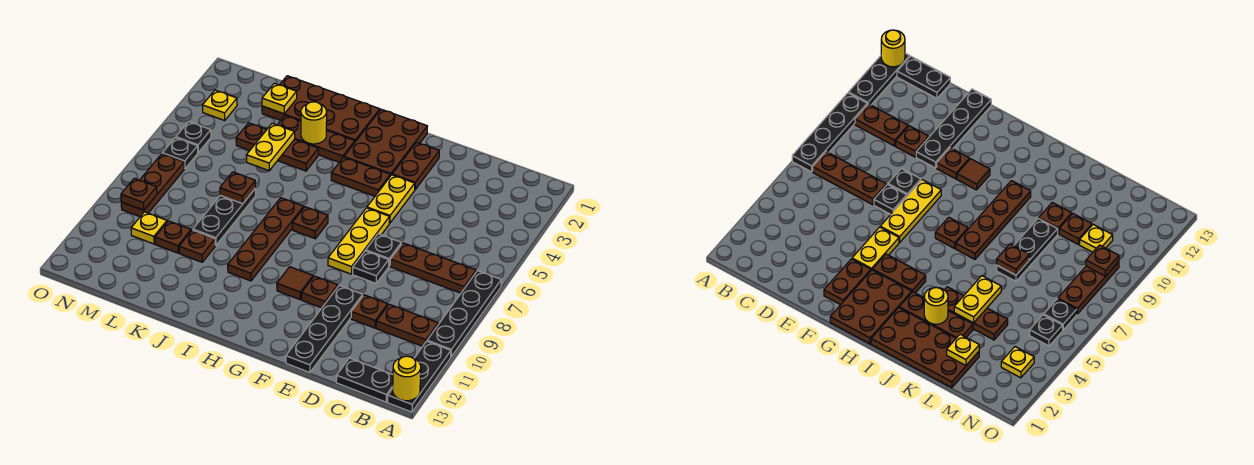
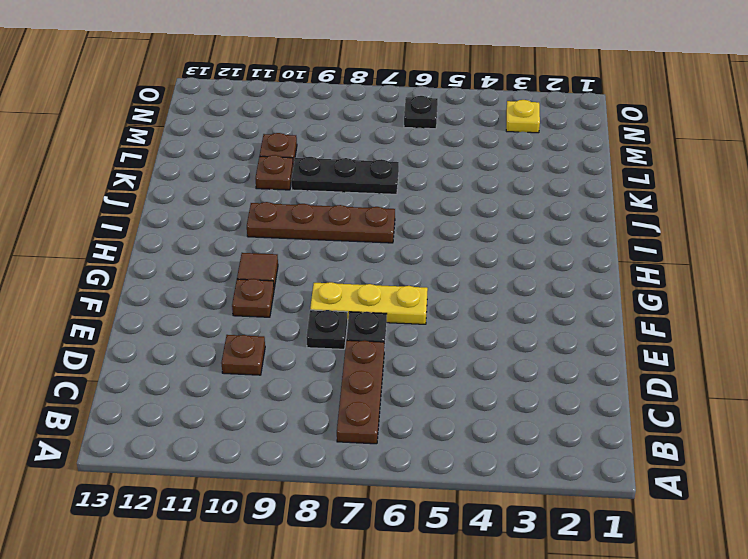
none -> black 1x4 plate [427,271,501,357]
none -> black 1x3 plate [388,341,451,412]
none -> brown 1x2 plate [376,304,438,346]
none -> black 1x2 plate [336,358,393,402]

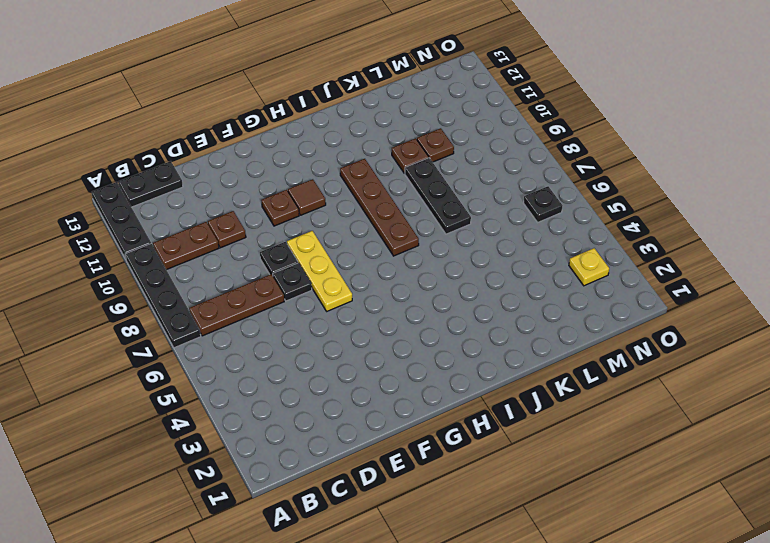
none -> black 1x4 plate [286,285,363,373]
none -> brown 1x2 plate [392,142,439,190]
none -> yellow 1x2 plate [367,175,415,223]
none -> brown 2x3 plate [344,109,427,176]

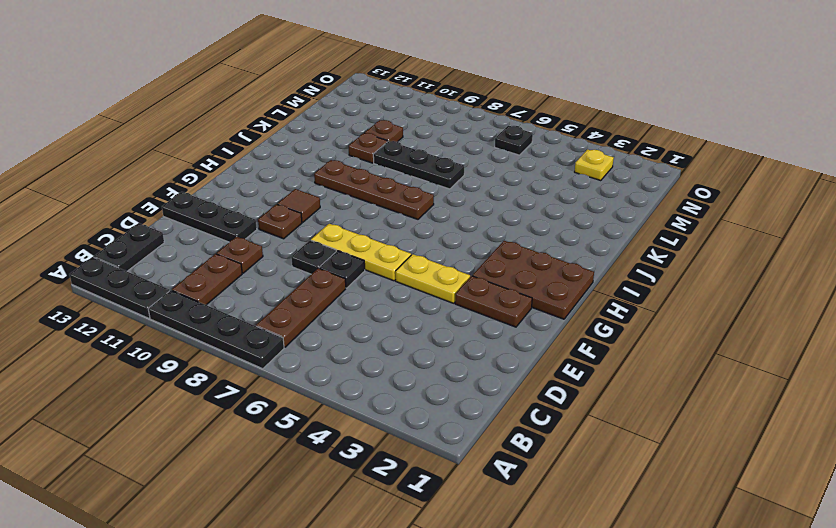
black 1x3 plate [162,192,257,242] -> black 1x4 plate [286,285,363,373]
none -> brown 1x2 plate [331,157,390,196]
none -> brown 1x1 plate [292,207,328,239]
none -> brown 2x4 plate [262,76,380,142]
none -> brown 1x3 plate [278,116,355,162]

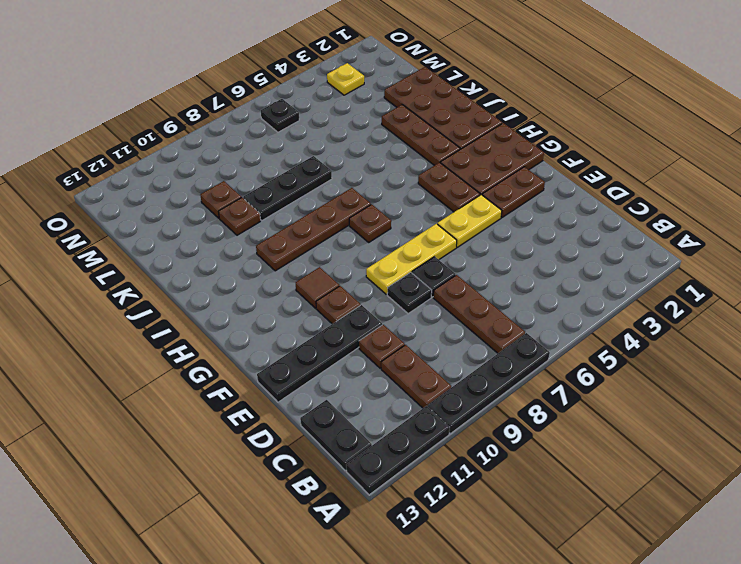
none -> brown 1x3 plate [236,123,318,171]
none -> yellow 1x1 plate [131,212,167,244]
none -> black 1x1 plate [176,122,211,152]
none -> brown 1x3 plate [121,154,184,217]

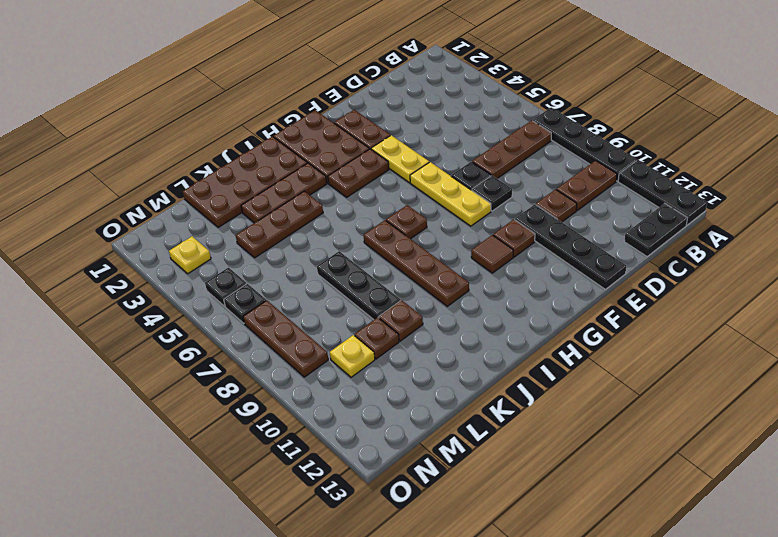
none -> yellow 1x1 round brick [393,356,421,401]
none -> yellow 1x1 round brick [301,102,327,144]
none -> yellow 1x2 plate [246,123,295,171]
none -> brown 1x1 plate [220,172,255,204]

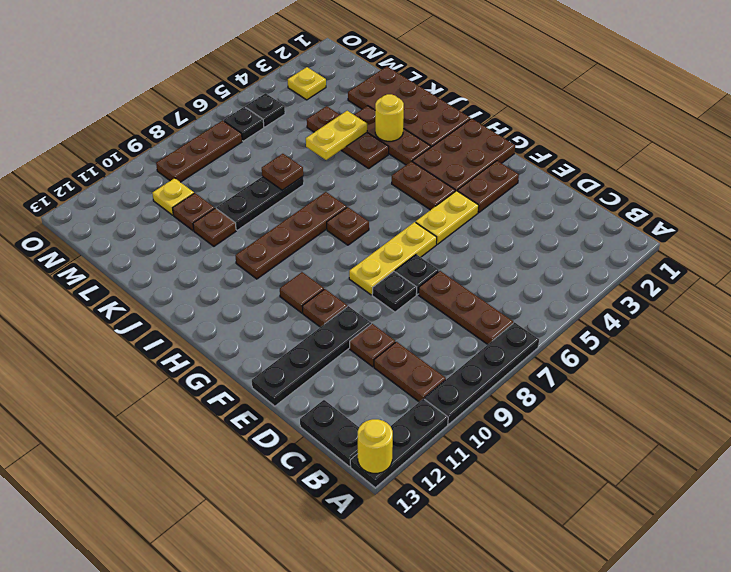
none -> yellow 1x1 plate [262,83,297,114]
none -> brown 1x1 plate [121,178,157,210]

